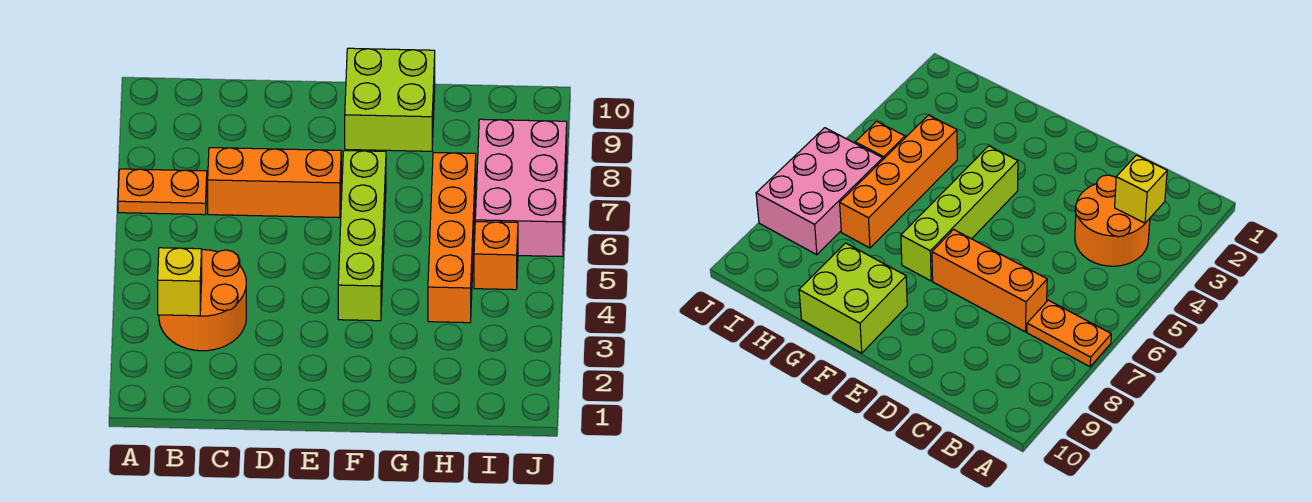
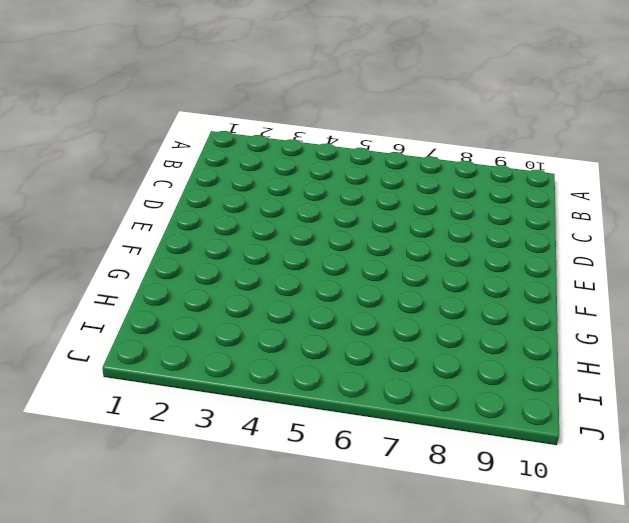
none -> orange 1x2 plate [118,169,207,215]
none -> orange 2x2 round brick [159,250,246,351]

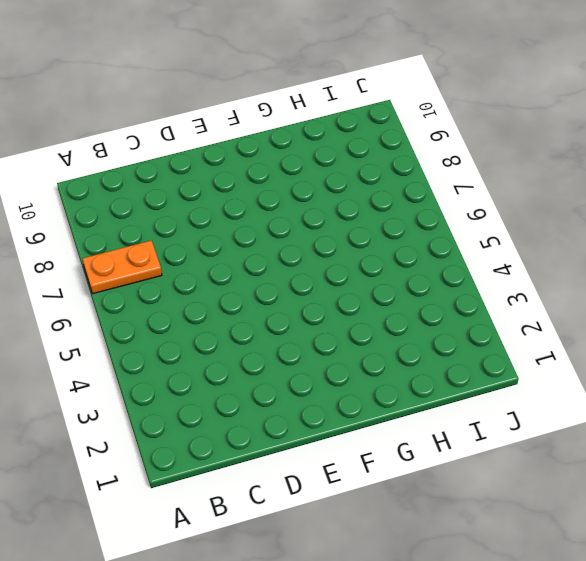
none -> orange 2x2 round brick [159,250,246,351]
none -> orange 1x3 brick [208,148,341,218]

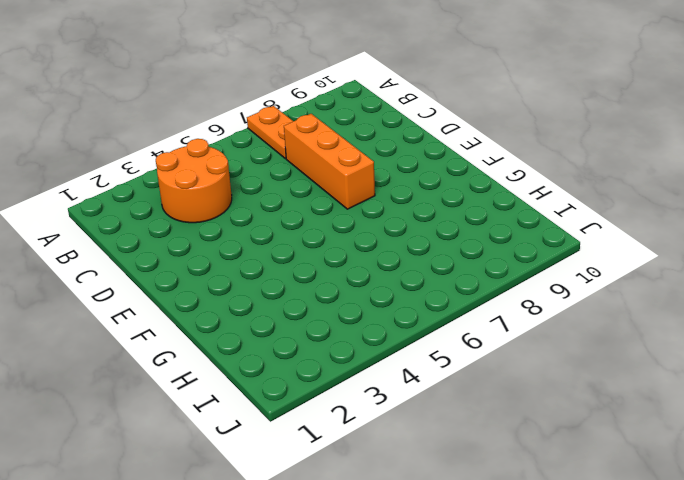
none -> lime 1x4 brick [338,151,386,321]
none -> lime 2x2 brick [345,48,435,151]

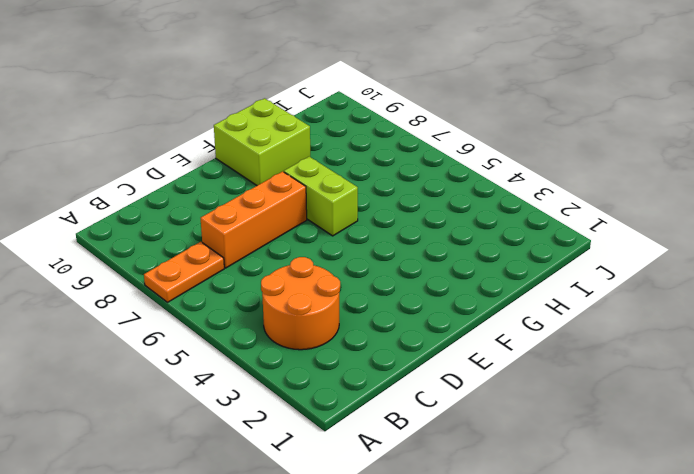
lime 1x2 brick [284,157,358,236] -> lime 1x4 brick [338,151,386,321]
none -> orange 1x4 brick [428,152,476,323]
none -> orange 1x1 brick [474,222,518,290]

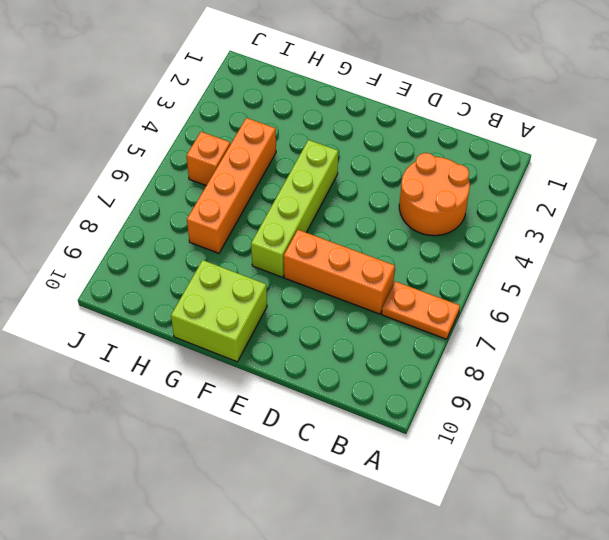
none -> pink 2x3 brick [475,119,567,257]
none -> yellow 1x1 brick [158,248,202,316]

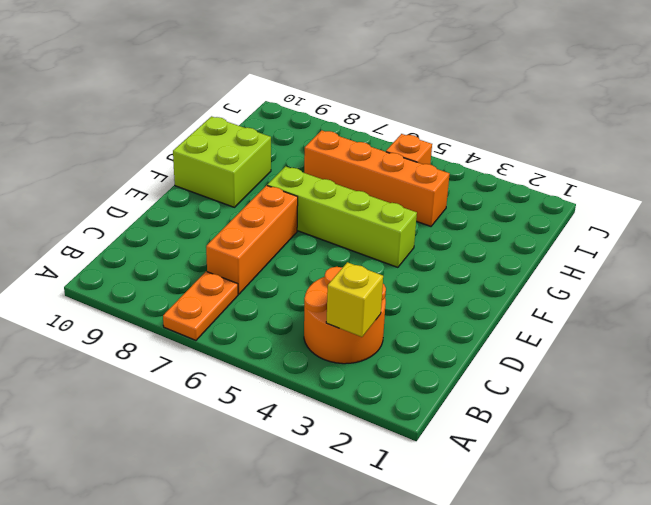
none -> pink 2x3 brick [475,119,567,257]

